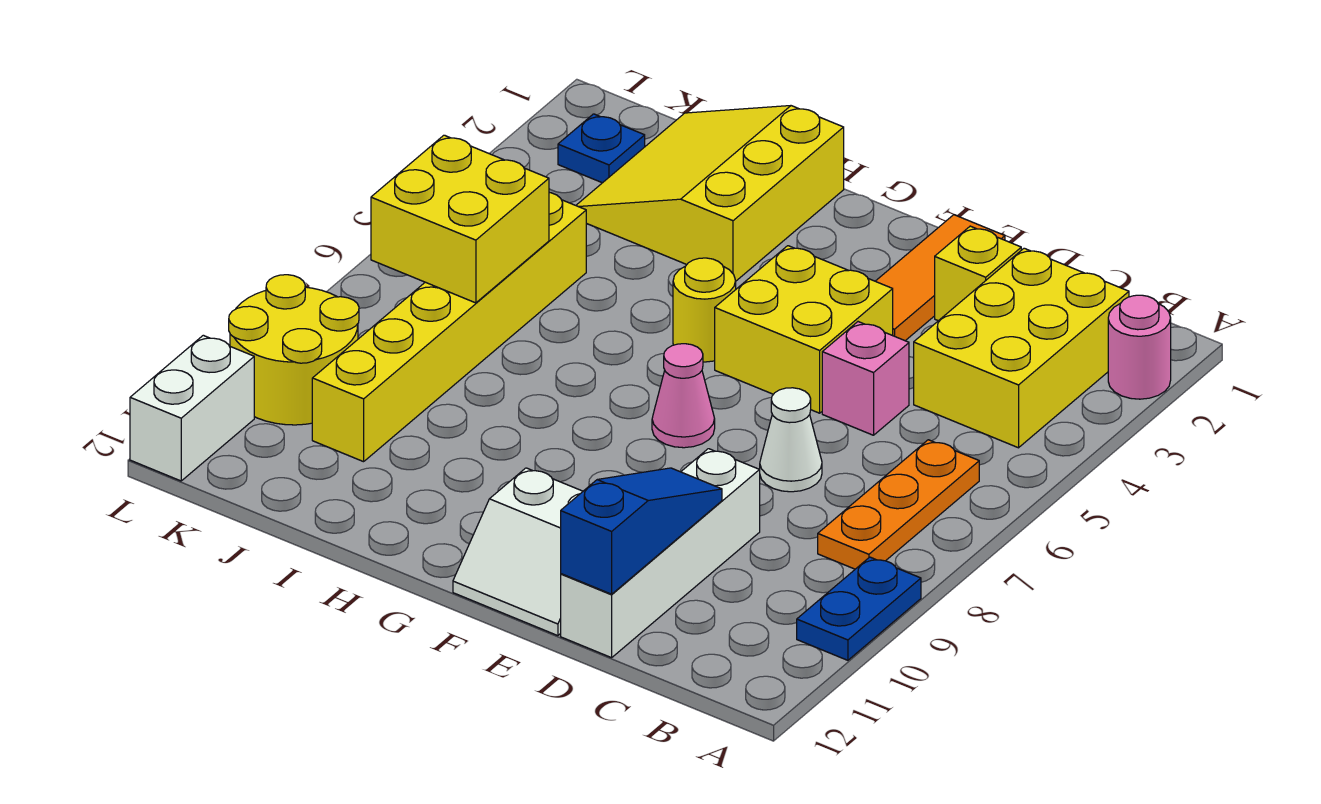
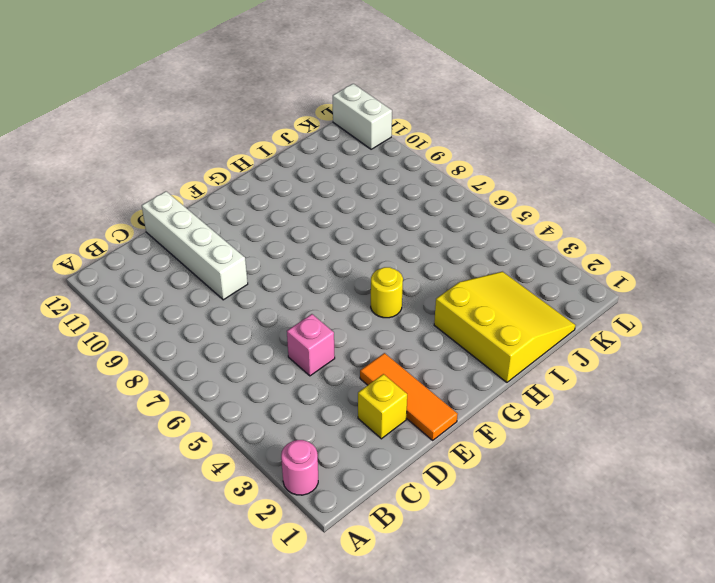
none -> blue 1x2 plate [797,557,921,660]
none -> yellow 2x3 brick [914,248,1129,448]
none -> orange 1x3 plate [818,440,979,569]

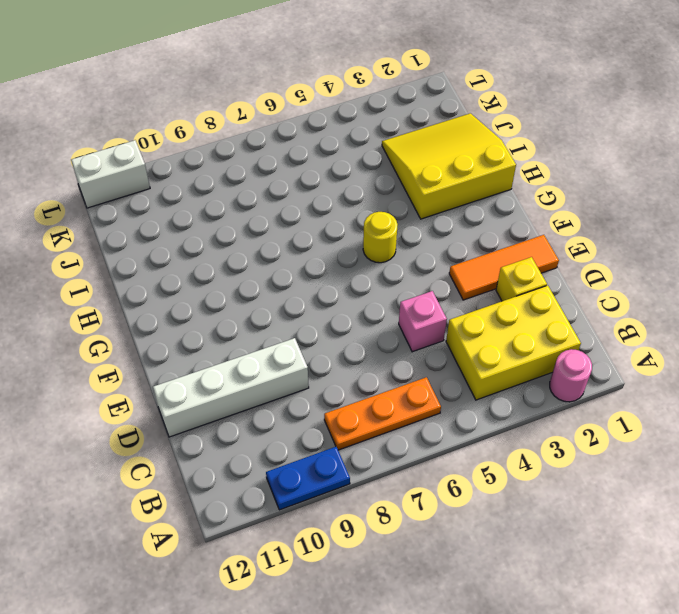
none -> white 1x1 cone [759,388,822,492]
none -> yellow 2x2 brick [715,246,893,413]
none -> white 2x2 slope [453,468,583,636]

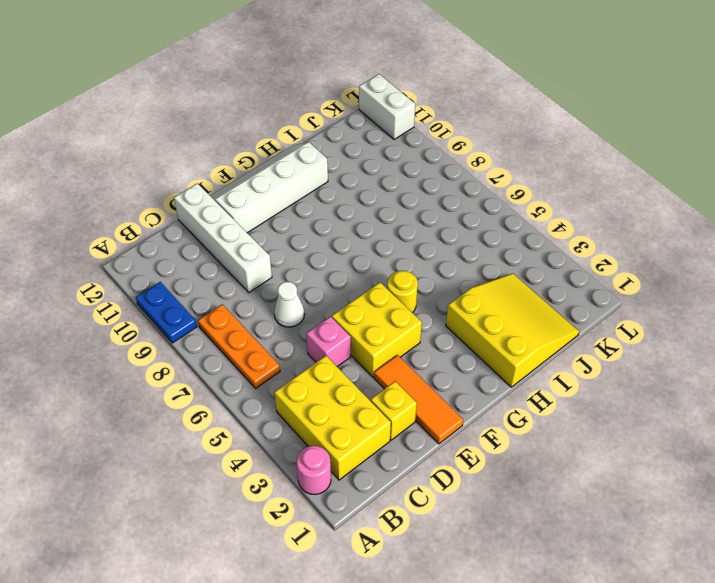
white 2x4 slope [211,143,328,233] -> white 2x2 slope [453,468,583,636]
none -> pink 1x1 cone [652,344,715,448]
none -> yellow 1x6 brick [312,193,586,462]
none -> blue 1x1 plate [558,114,645,183]

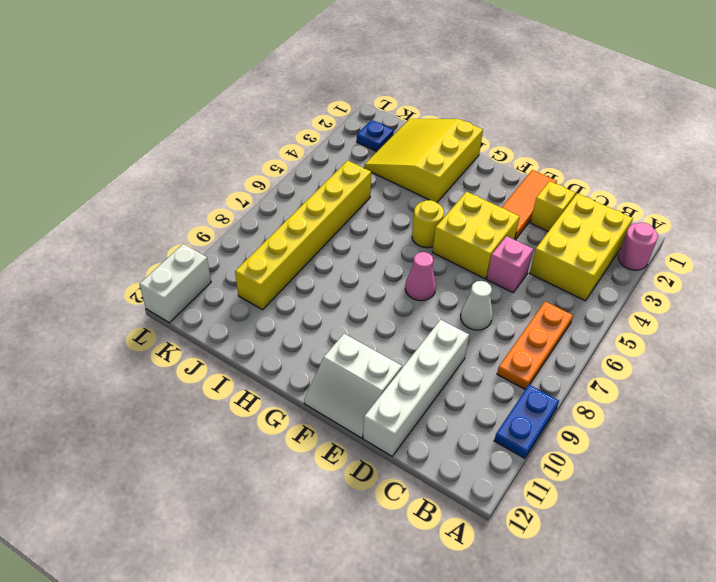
none -> yellow 2x2 round brick [229,275,359,425]
none -> blue 1x3 slope [561,468,722,594]
none -> yellow 2x2 brick [371,135,549,303]

